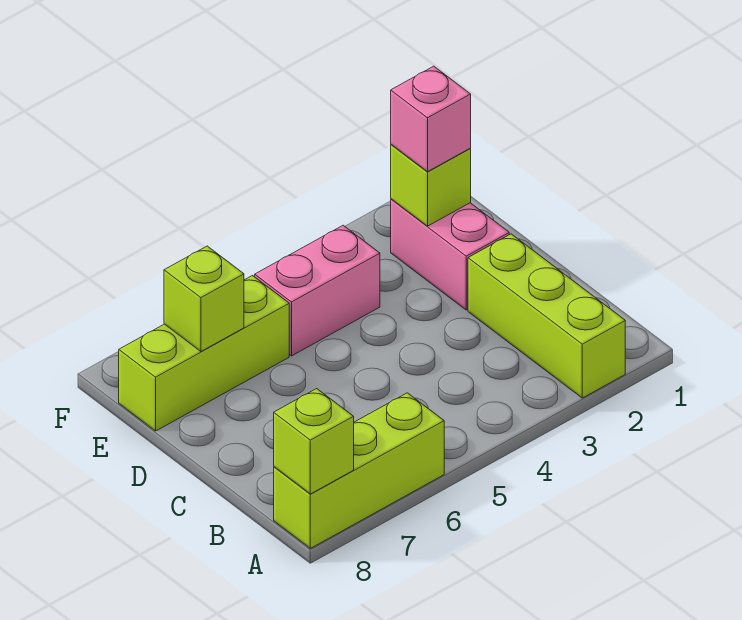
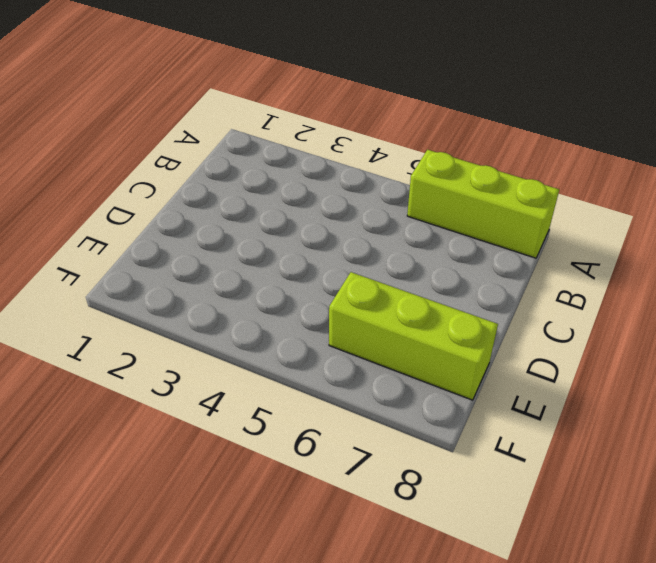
none -> lime 1x3 brick [468,234,625,398]
none -> pink 1x2 brick [391,199,509,310]

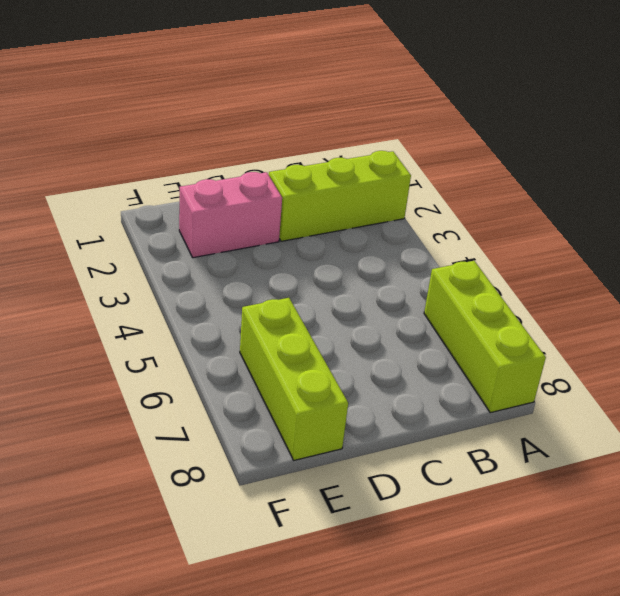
none -> pink 1x2 brick [255,225,380,356]
none -> lime 1x1 brick [274,389,354,494]

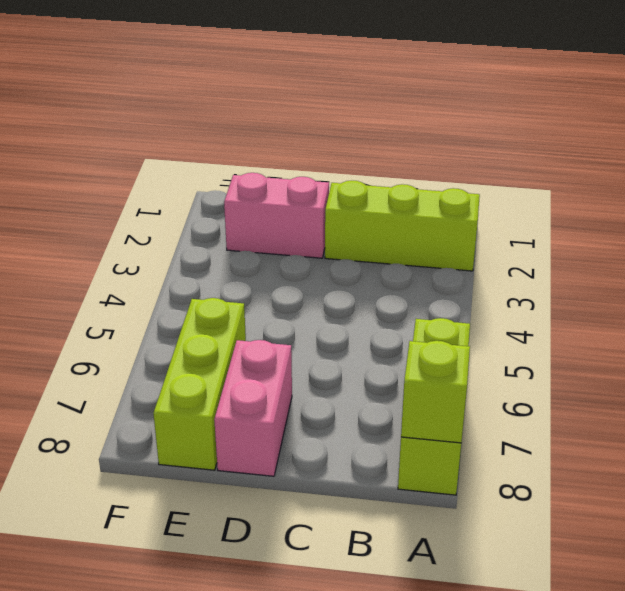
pink 1x2 brick [214,340,292,476] -> pink 1x2 brick moved to [255,225,380,356]
none -> lime 1x1 brick [391,145,471,226]
none -> lime 1x1 brick [164,246,244,351]

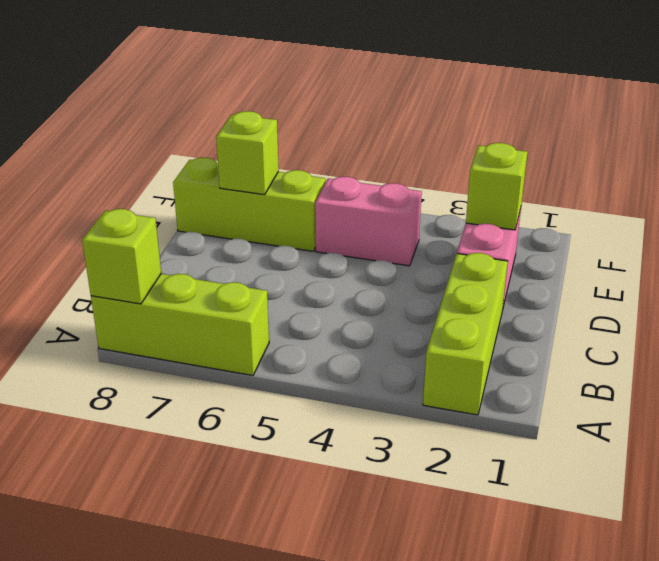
none -> pink 1x1 brick [391,66,471,172]

